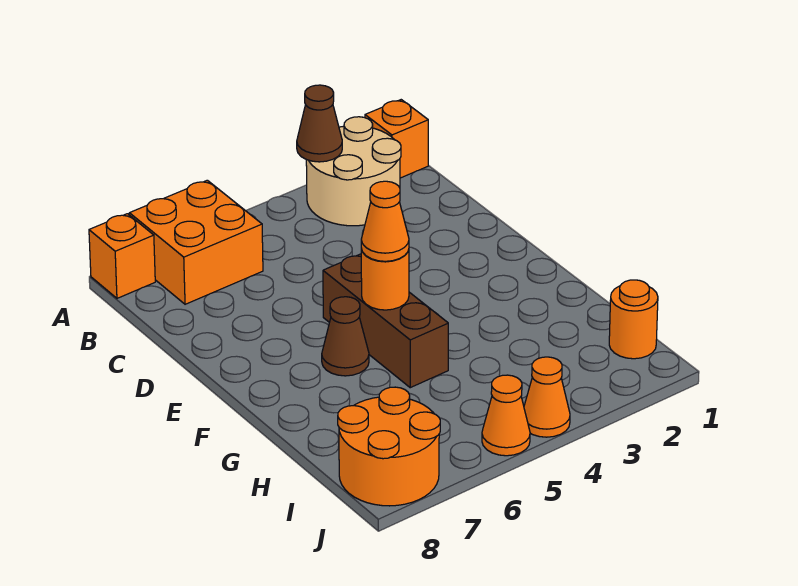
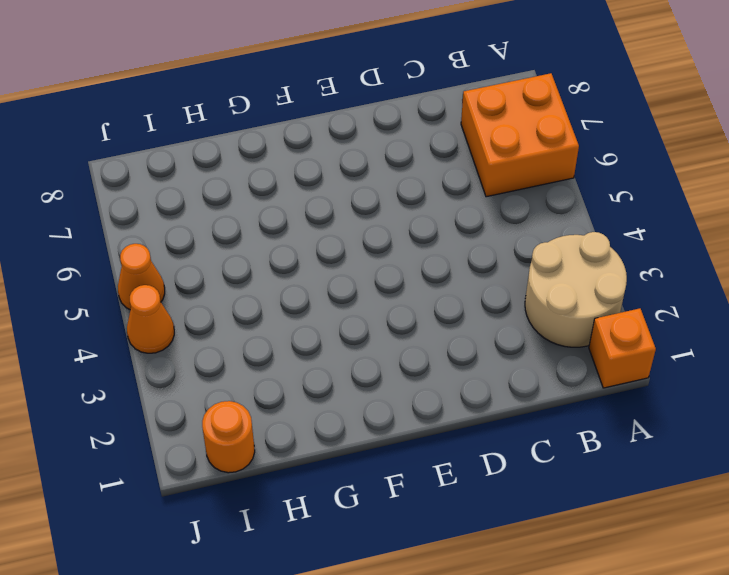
none -> orange 1x1 brick [89,214,155,298]
none -> brown 1x3 brick [323,254,448,388]
none -> brown 1x1 cone [322,297,369,376]

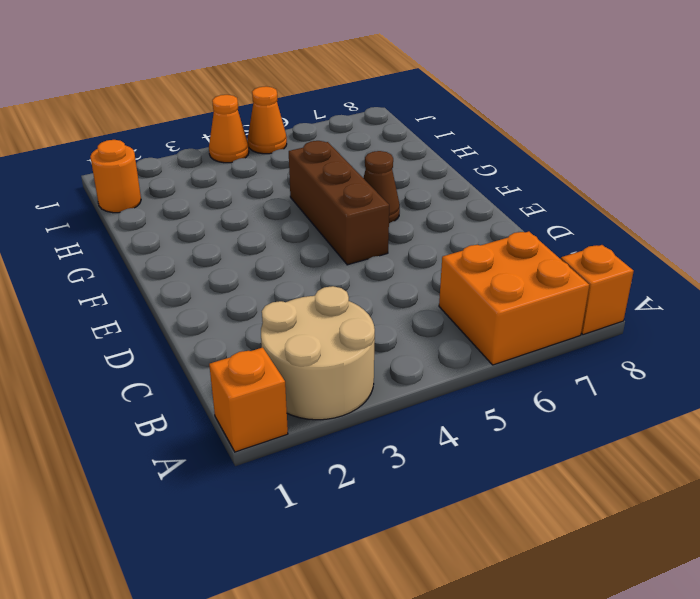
none -> orange 2x2 round brick [338,387,440,506]
none -> brown 1x1 cone [297,85,342,162]
none -> orange 1x1 round brick [361,249,409,310]

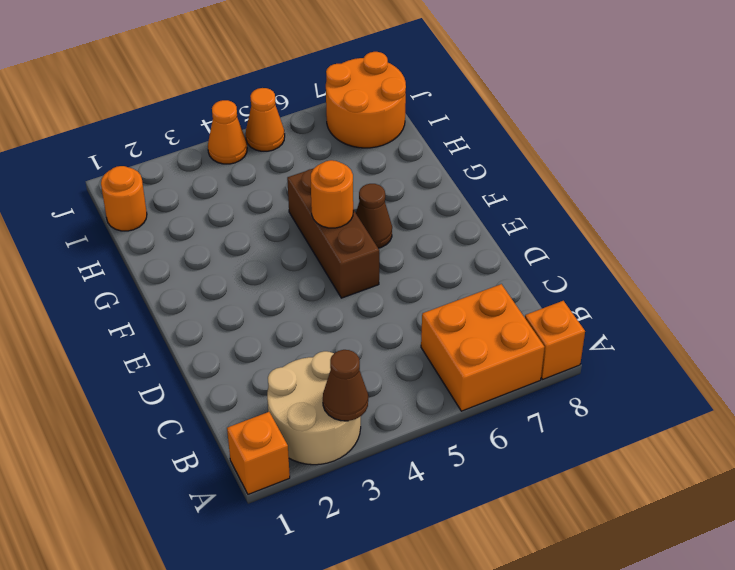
none -> orange 1x1 cone [361,181,409,261]

